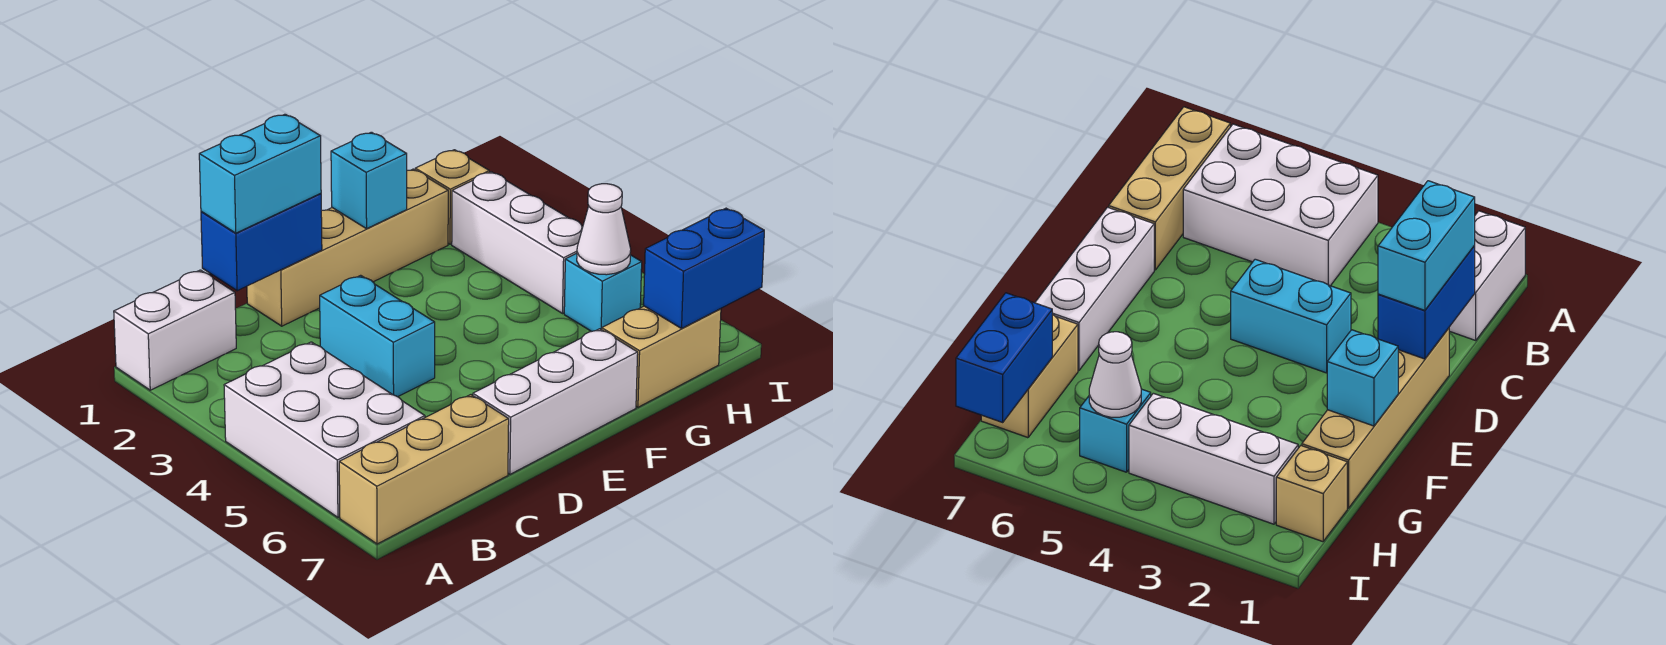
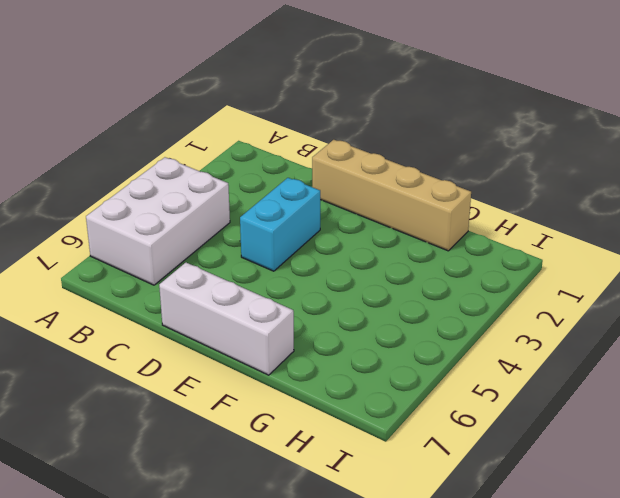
none -> white 1x2 brick [114,270,236,390]
none -> tan 1x3 brick [339,395,509,544]
none -> tan 1x2 brick [601,306,721,407]

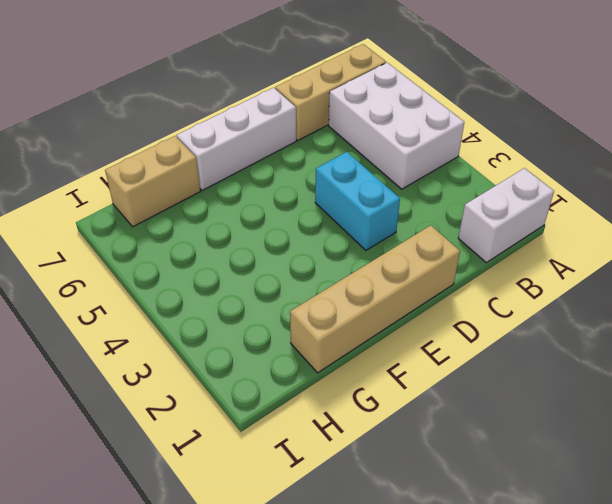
none -> tan 1x1 brick [415,150,489,244]
none -> white 1x3 brick [452,172,583,313]
none -> cyan 1x1 brick [564,253,642,332]

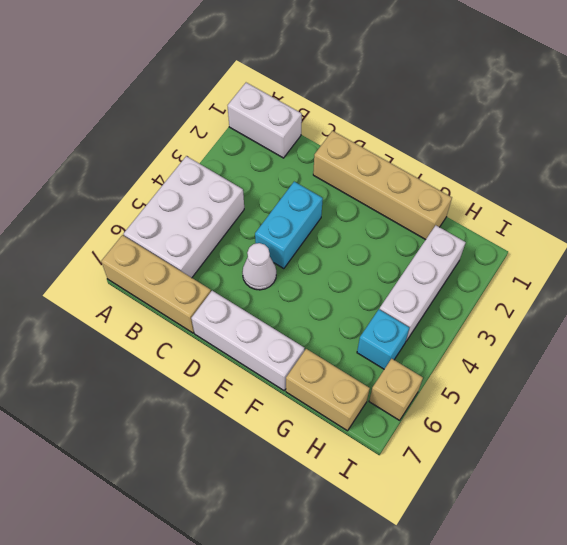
white 1x1 cone [242,243,276,290] -> white 1x1 cone moved to [577,184,631,275]
tan 1x1 brick [369,359,423,420] -> tan 1x1 brick moved to [415,150,489,244]
none -> blue 1x2 brick [201,193,322,291]
none -> cyan 1x1 brick [331,132,407,229]
none -> blue 1x2 brick [644,208,764,328]

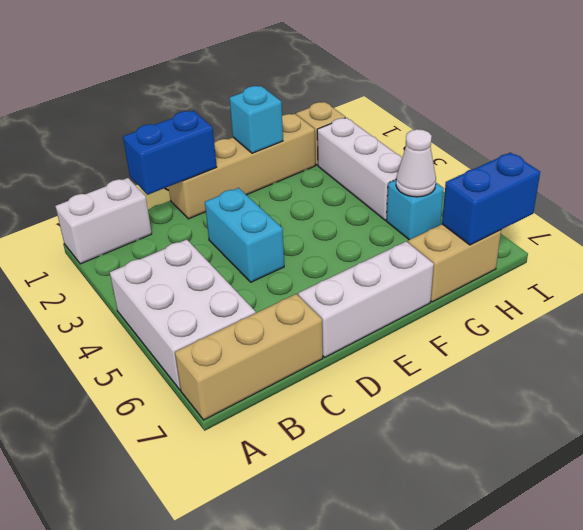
none -> cyan 1x2 brick [199,114,321,233]

